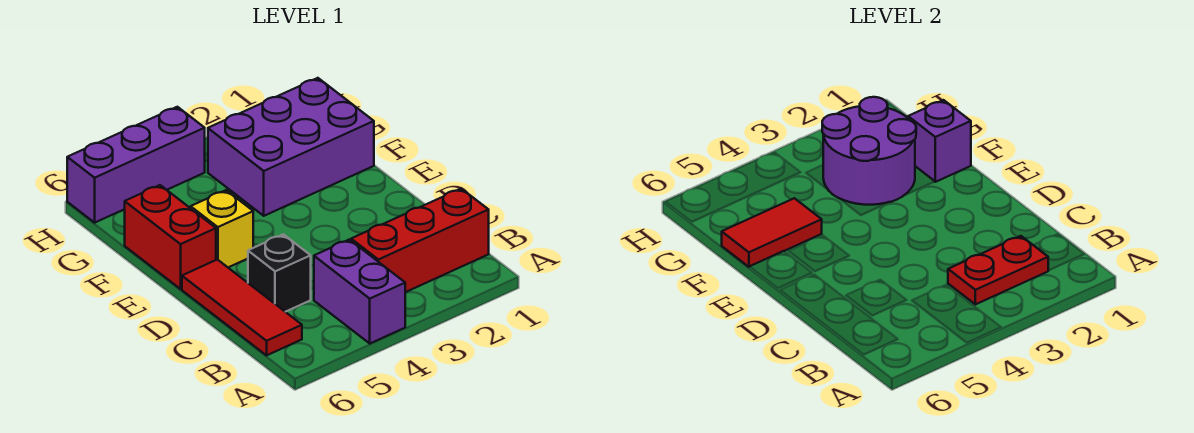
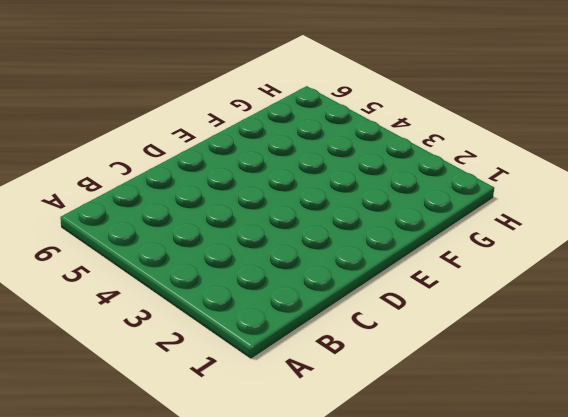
none -> purple 1x2 brick [314,240,405,343]
none -> red 1x3 brick [351,189,489,292]
none -> red 1x3 tile [182,260,302,355]

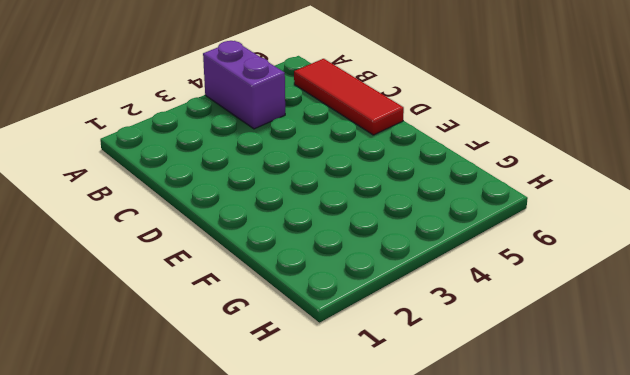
none -> red 1x3 brick [351,189,489,292]
none -> black 1x1 brick [248,234,311,312]
none -> yellow 1x1 brick [191,190,253,267]

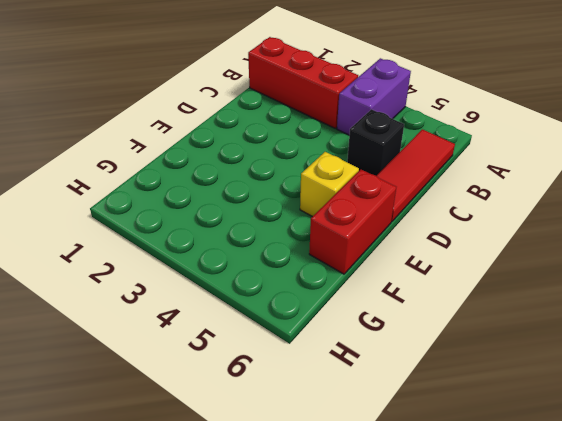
none -> purple 2x3 brick [208,78,374,216]
none -> purple 1x3 brick [67,107,205,223]
none -> red 1x2 plate [948,236,1049,304]

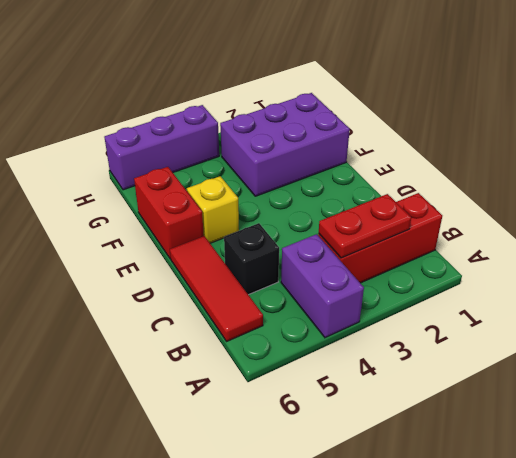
none -> purple 1x1 brick [908,100,971,182]
none -> purple 2x2 round brick [822,97,916,205]
none -> red 1x2 tile [722,198,822,267]

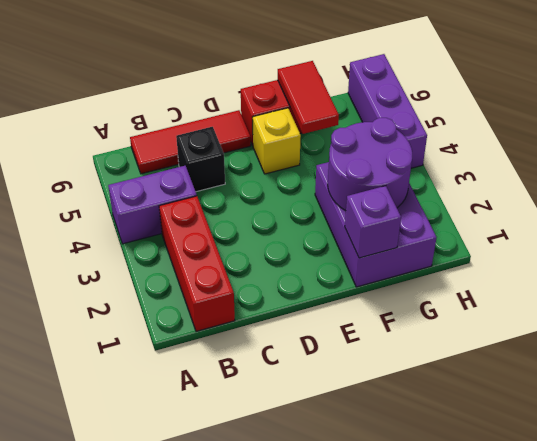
none -> red 1x2 plate [948,236,1049,304]

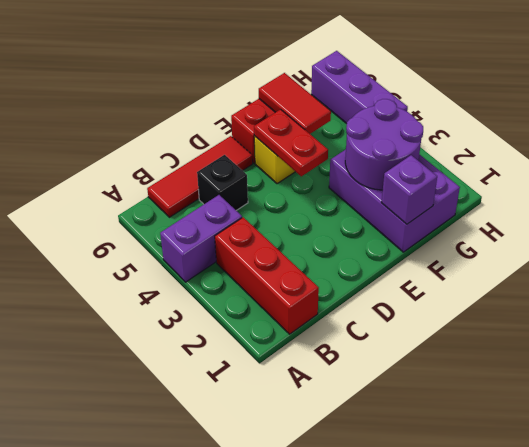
red 1x2 plate [254,109,328,176] -> red 1x2 plate moved to [948,236,1049,304]

